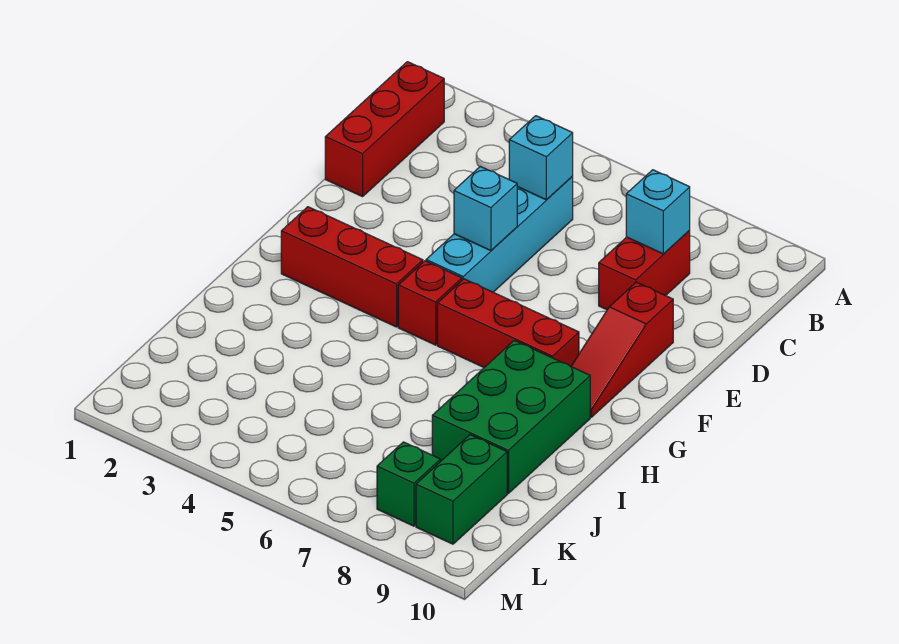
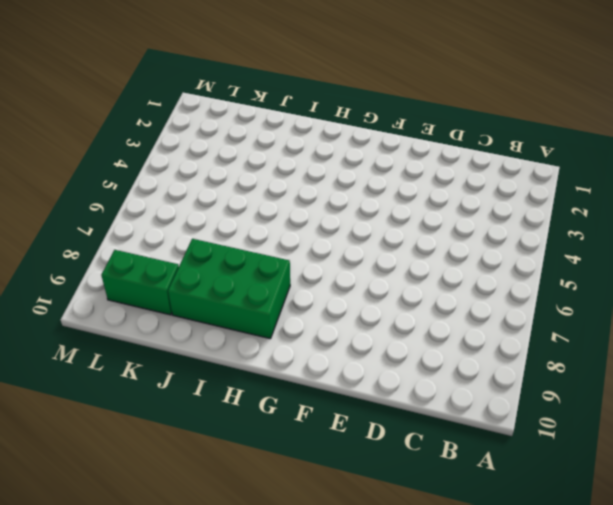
none -> red 1x3 brick [325,62,444,197]
none -> cyan 1x4 brick [426,176,573,292]
none -> red 1x2 brick [599,231,690,310]

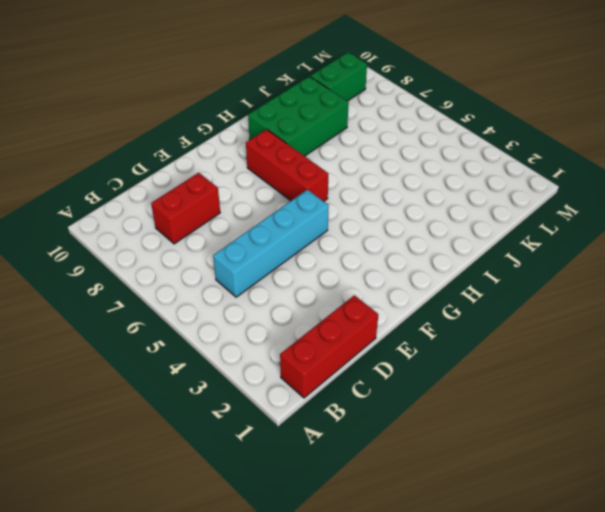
none -> red 1x3 slope [571,282,673,417]
none -> red 1x3 brick [281,207,423,327]
none -> red 1x1 brick [398,261,462,345]

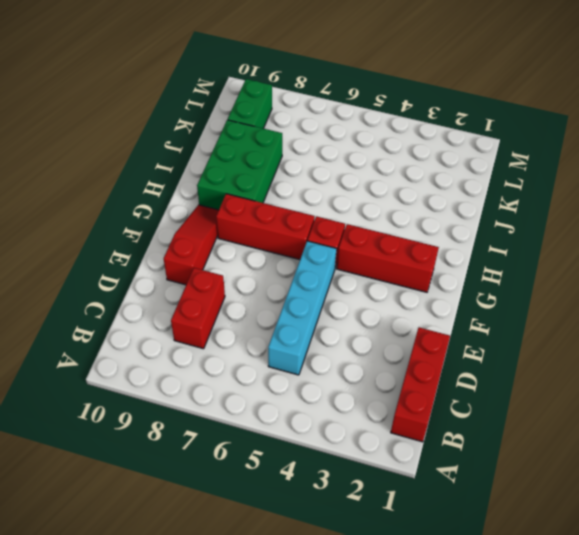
none -> green 1x1 brick [377,442,440,526]
none -> cyan 1x1 brick [509,116,573,200]
none -> cyan 1x1 brick [626,170,690,254]

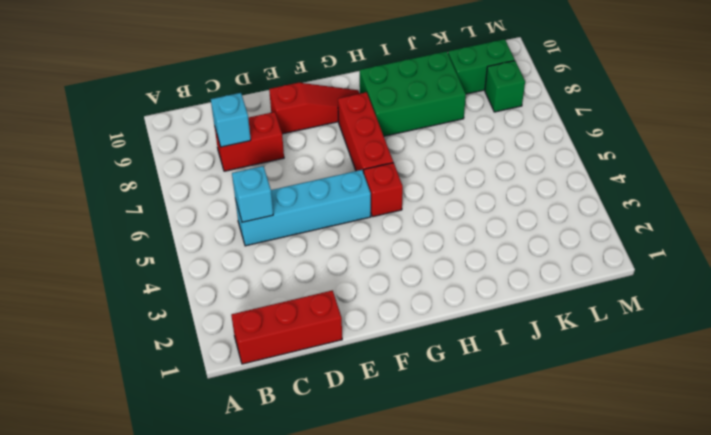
none -> red 1x3 brick [281,207,423,327]
none -> cyan 1x1 brick [454,166,517,251]

